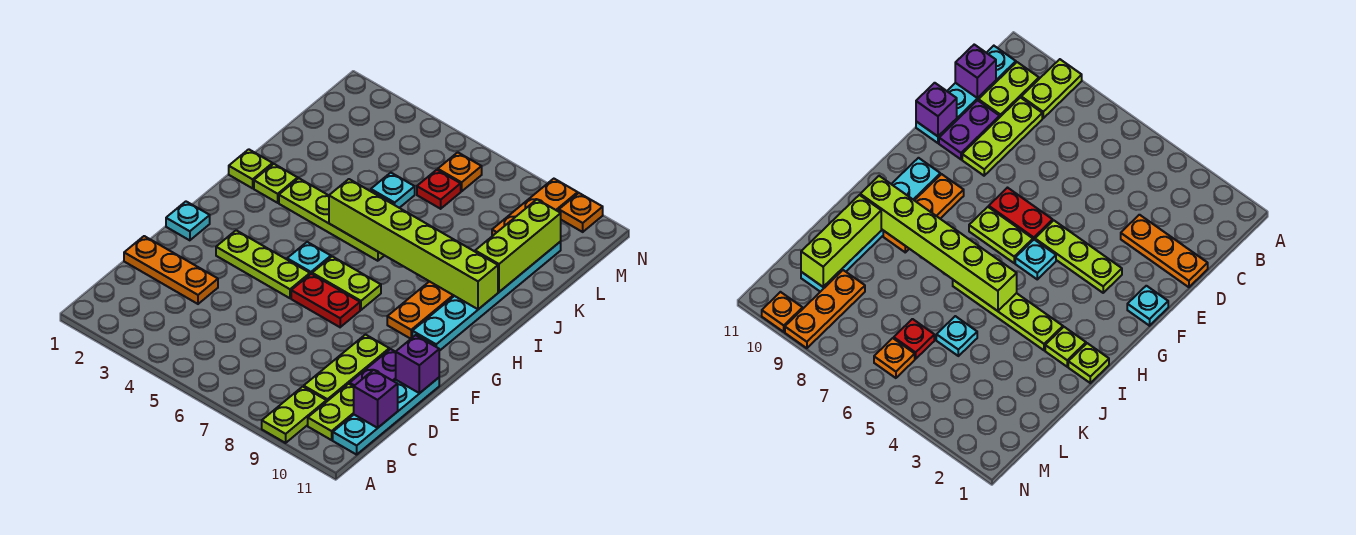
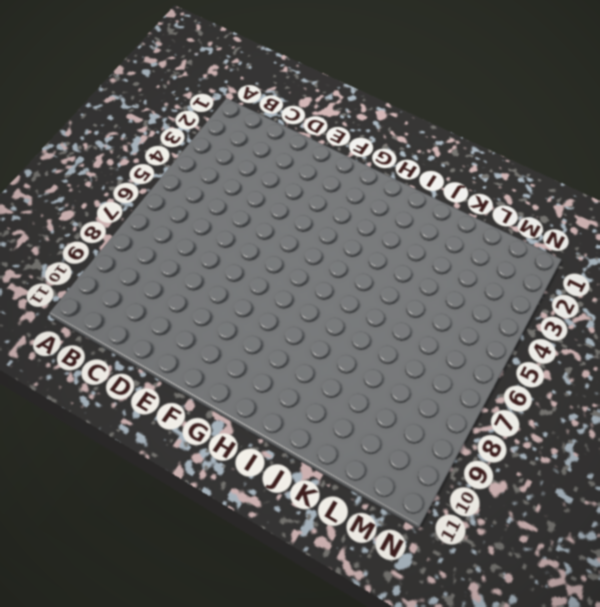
none -> lime 1x2 plate [262,387,326,443]
none -> lime 1x2 plate [308,384,354,440]
none -> cyan 1x4 plate [333,378,439,455]

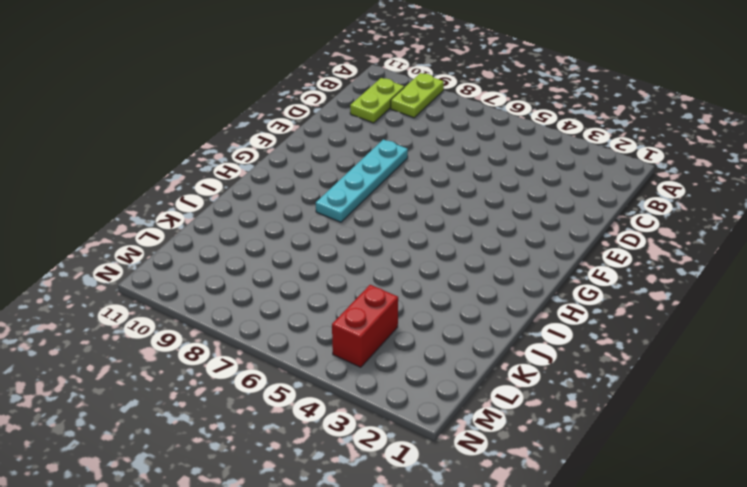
cyan 1x4 plate [316,139,408,222] -> cyan 1x4 plate moved to [333,378,439,455]
red 1x2 brick [332,285,398,367] -> none
none -> lime 1x3 plate [304,335,389,402]
none -> orange 1x3 plate [124,236,218,304]
none -> purple 1x2 plate [350,349,396,386]

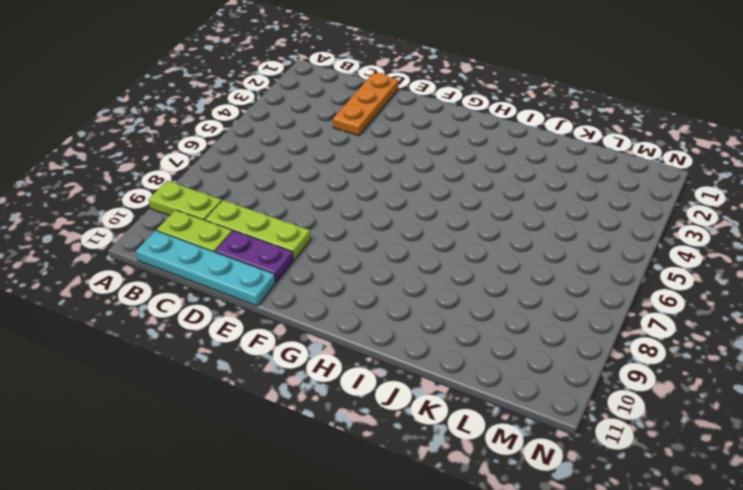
none -> cyan 1x1 plate [166,202,210,240]
none -> lime 1x3 plate [216,230,310,298]
none -> red 1x2 plate [291,274,360,327]

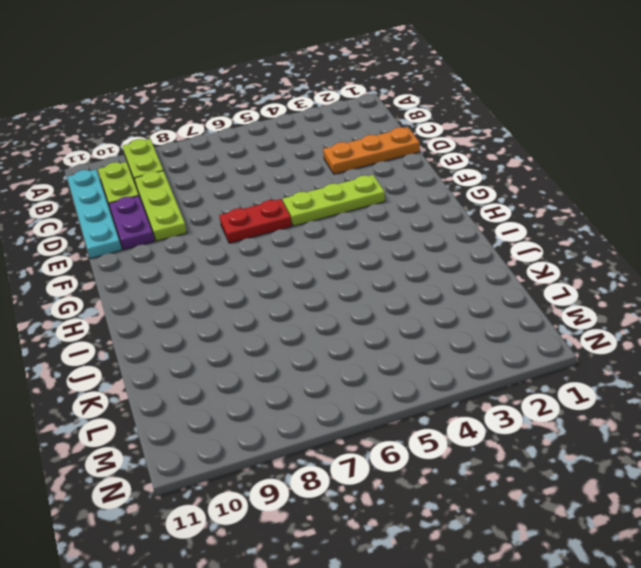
none -> cyan 1x1 plate [166,202,210,240]
none -> cyan 1x1 plate [287,242,331,274]
none -> lime 1x2 plate [312,256,381,310]

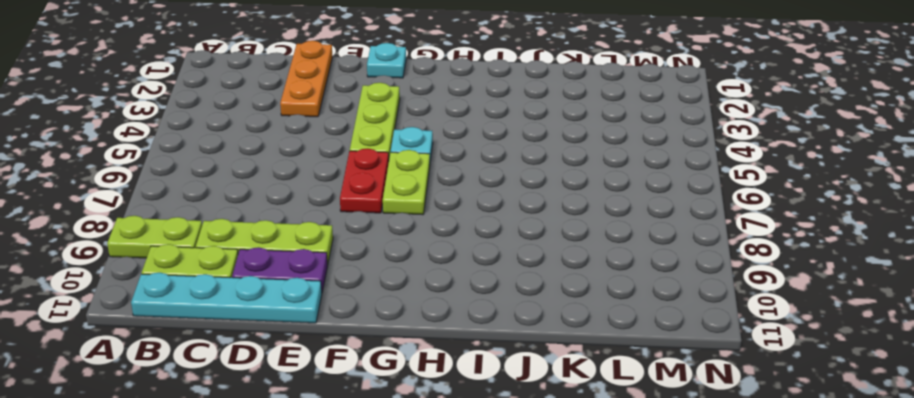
none -> orange 1x3 plate [387,281,454,339]
none -> cyan 1x6 plate [412,242,561,351]
none -> lime 1x1 plate [229,149,273,188]

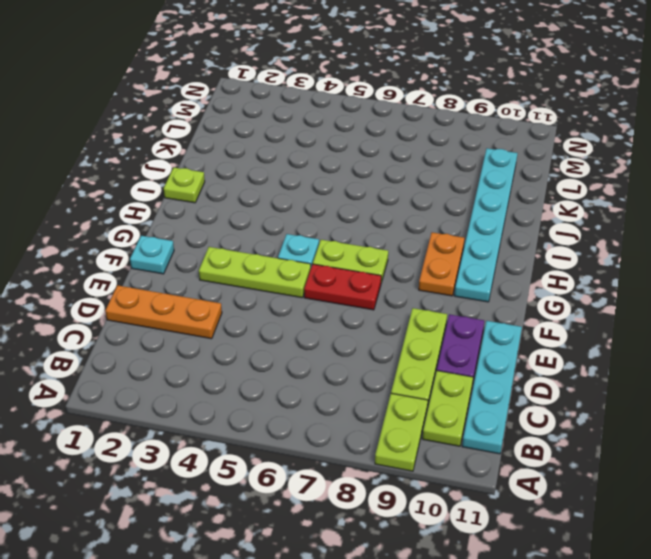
orange 1x2 plate [419,232,464,296] -> orange 1x3 plate [387,281,454,339]
none -> lime 1x1 plate [254,164,298,203]
none -> lime 1x4 plate [279,178,384,261]
none -> cyan 1x1 plate [371,173,415,208]

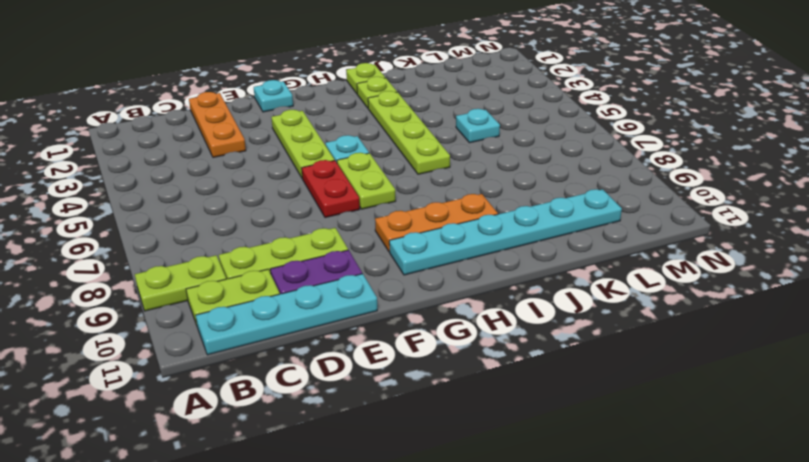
none -> red 1x1 plate [417,170,461,209]
none -> orange 1x3 plate [492,179,578,236]
none -> orange 1x1 plate [438,152,482,191]

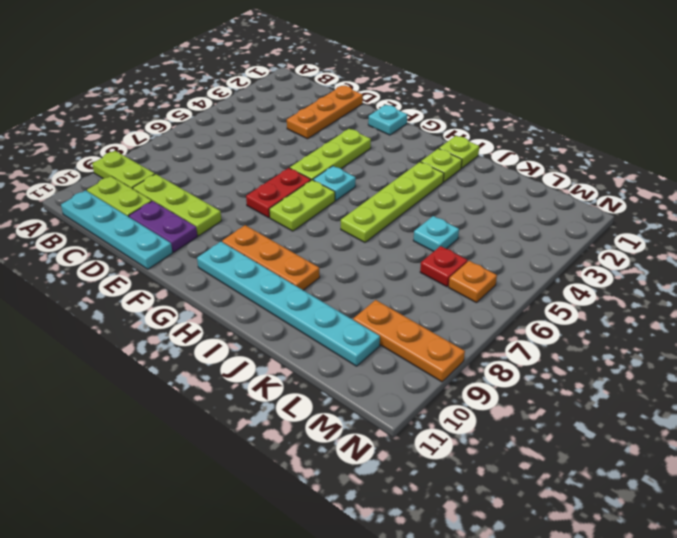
none -> orange 1x1 plate [559,193,603,232]
none -> purple 1x1 brick [354,370,398,428]
none -> purple 1x1 brick [396,335,439,393]

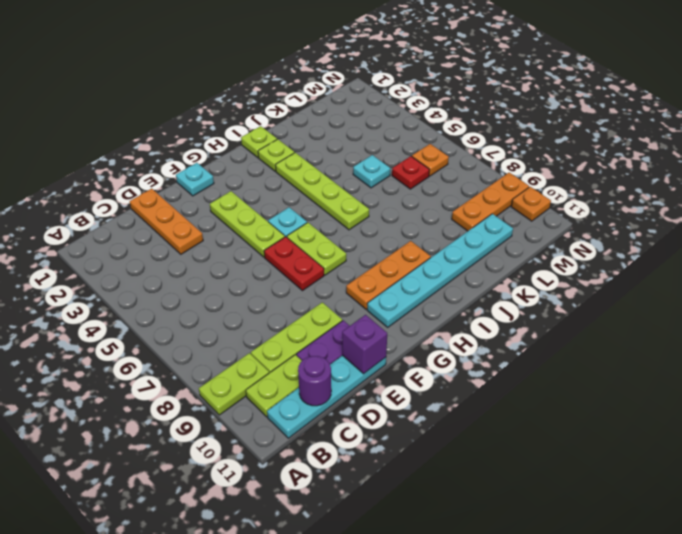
purple 1x1 round brick [298,356,331,406] -> purple 1x1 brick [354,370,398,428]
none -> lime 1x6 brick [329,179,498,309]
none -> lime 1x3 brick [475,200,561,292]

